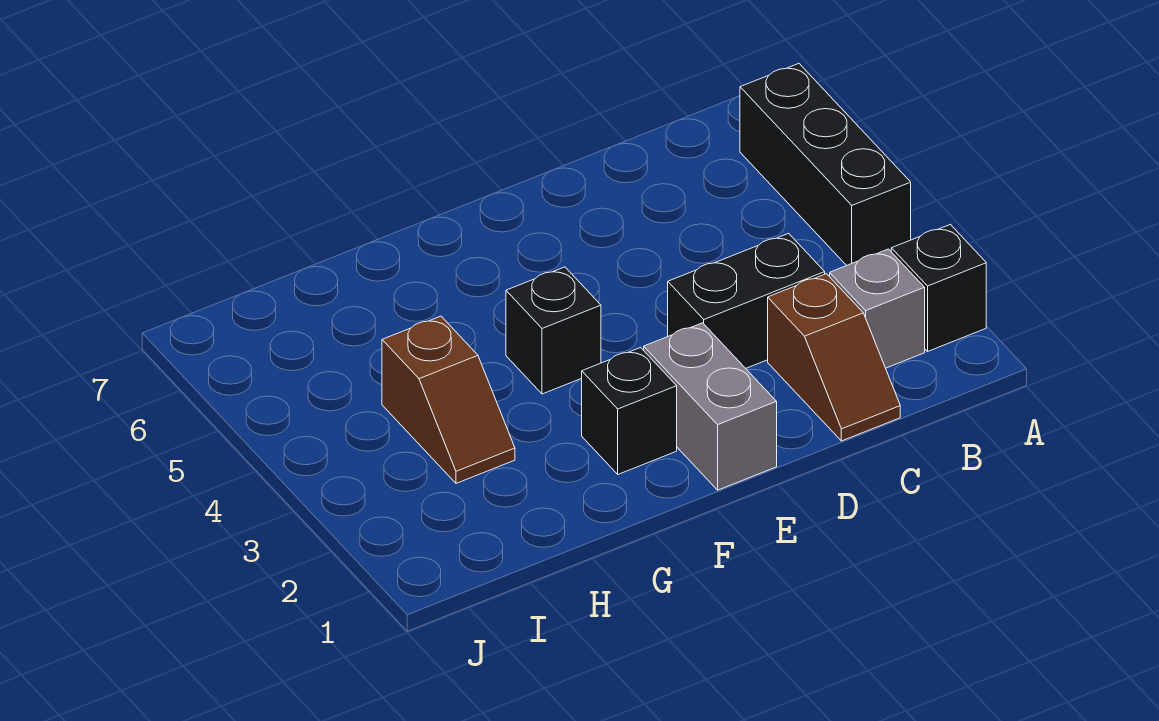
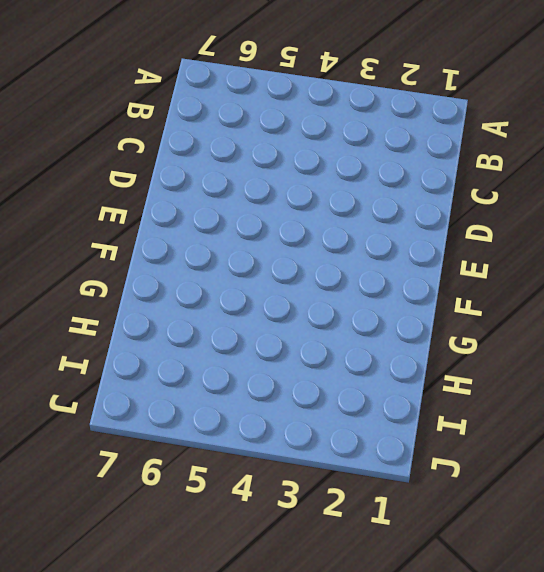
none -> black 1x1 brick [891,225,986,351]
none -> black 1x3 brick [740,64,911,265]

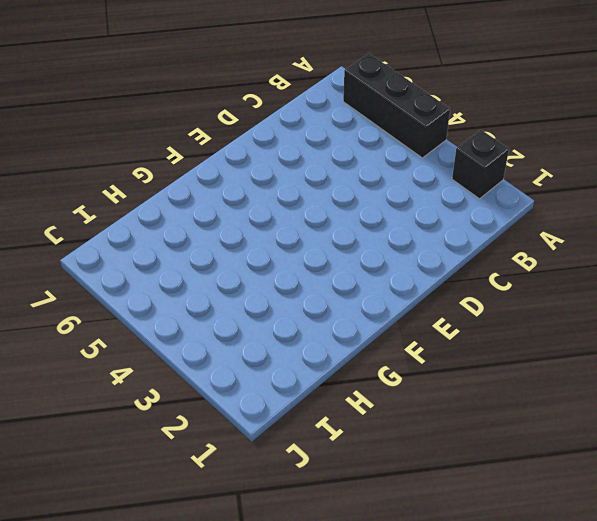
none -> grey 1x1 brick [830,249,925,368]
none -> brown 1x2 slope [768,274,900,441]

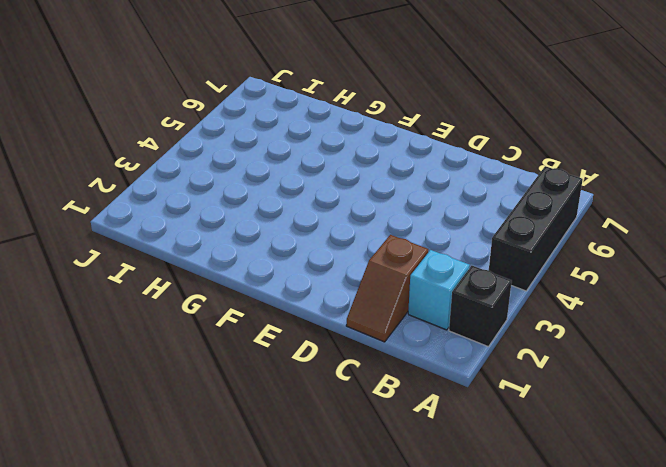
cyan 1x1 brick [408,250,470,330] -> grey 1x1 brick [830,249,925,368]
none -> black 1x2 brick [668,233,825,368]
none -> grey 1x2 brick [644,323,777,490]

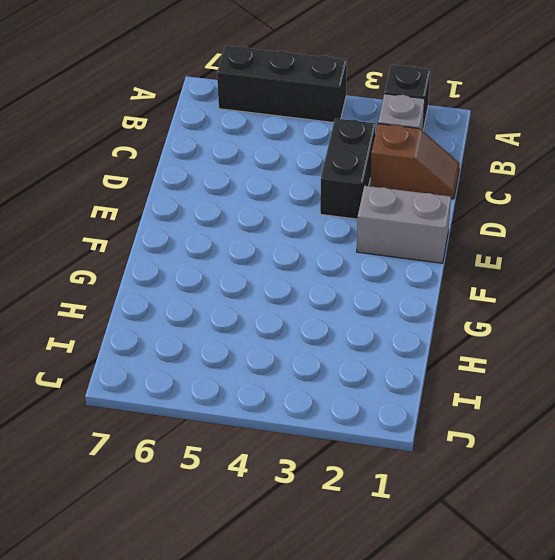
none -> black 1x1 brick [582,348,677,474]
none -> black 1x1 brick [506,267,601,394]

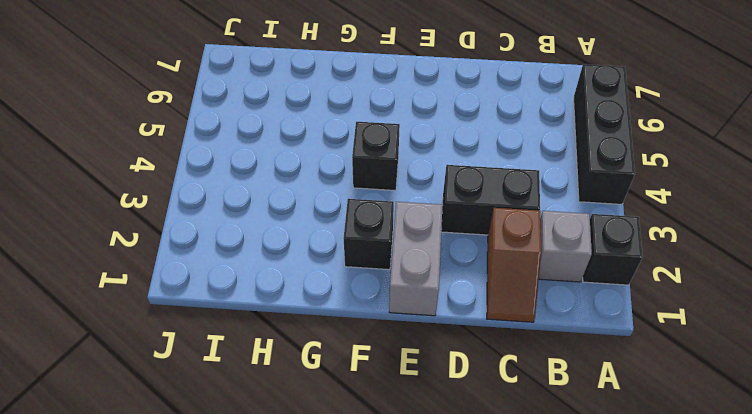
none -> brown 1x2 slope [382,316,515,483]

